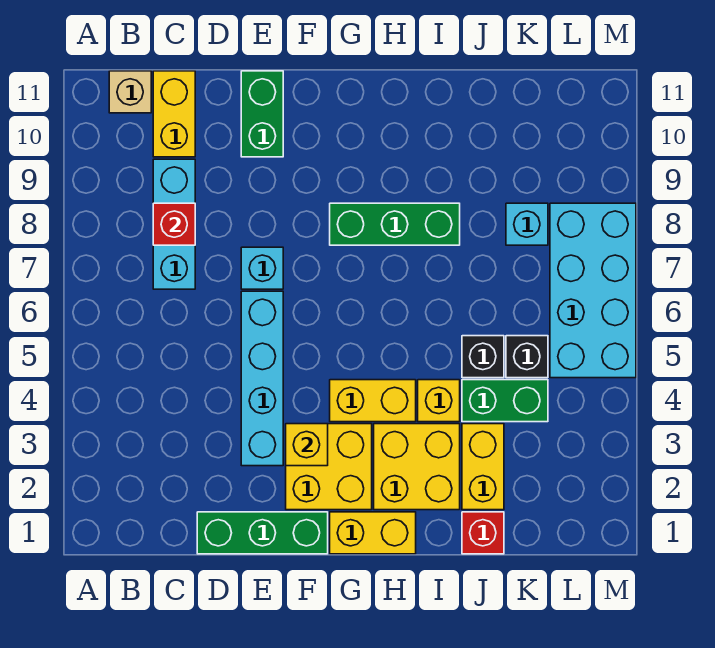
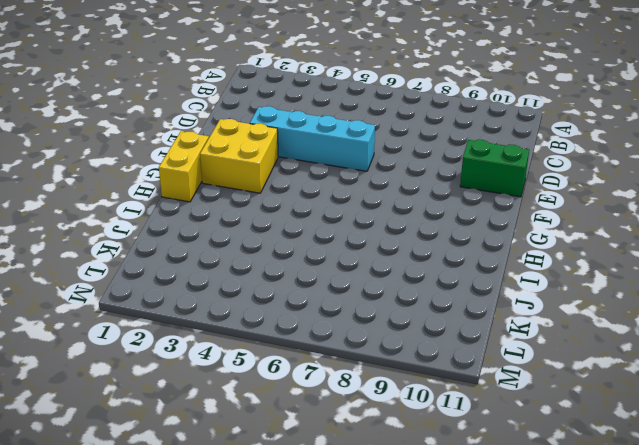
none -> tan 1x1 brick [109,71,151,113]
none -> cyan 1x3 brick [153,159,195,289]
none -> yellow 1x2 brick [153,71,195,157]

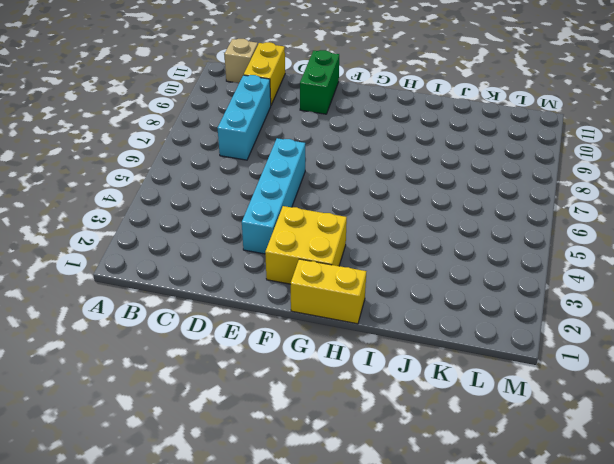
none -> green 1x3 brick [197,512,328,554]
none -> cyan 1x1 brick [241,247,283,289]
none -> yellow 1x2 brick [330,380,416,422]

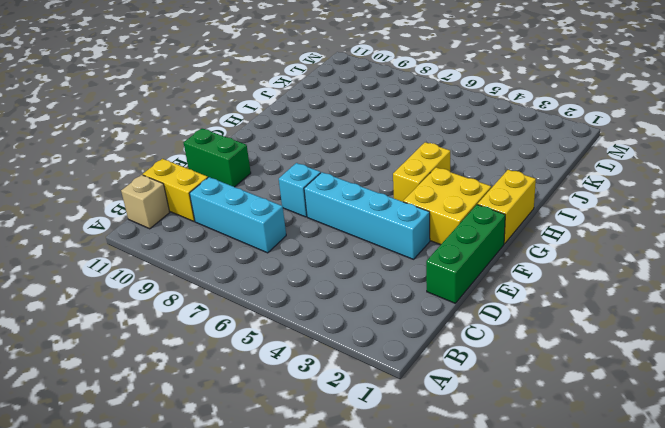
none -> green 1x3 brick [330,203,460,245]
none -> yellow 2x2 brick [374,424,460,510]
none -> yellow 1x1 brick [418,380,460,422]

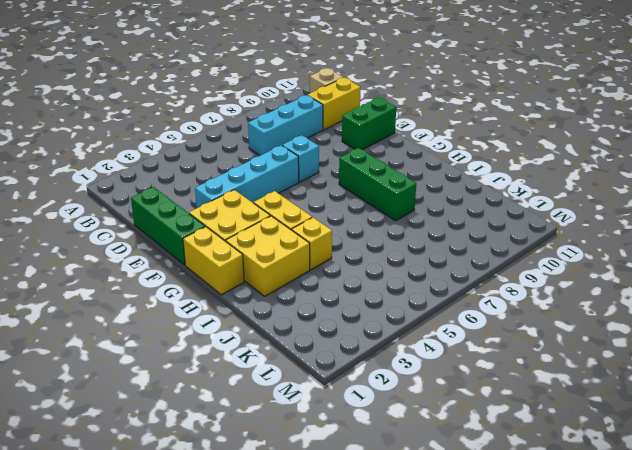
none -> red 1x1 brick [462,512,504,554]
none -> yellow 1x2 brick [462,424,504,510]
none -> green 1x2 brick [462,380,548,422]

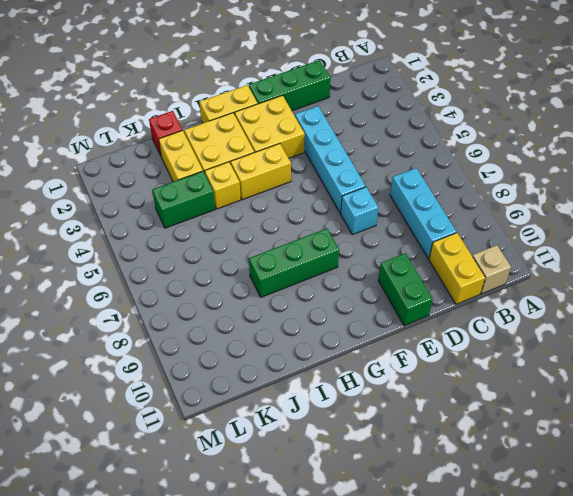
none -> black 1x1 brick [462,336,504,378]
none -> black 1x1 brick [506,336,548,378]
none -> cyan 1x1 brick [506,203,548,245]

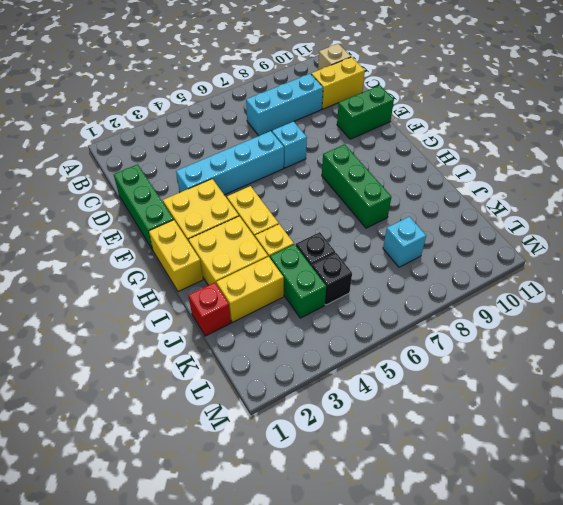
none -> cyan 2x4 brick [550,203,636,378]
none -> red 1x1 brick [153,203,195,245]
none -> yellow 1x1 brick [286,424,328,466]

